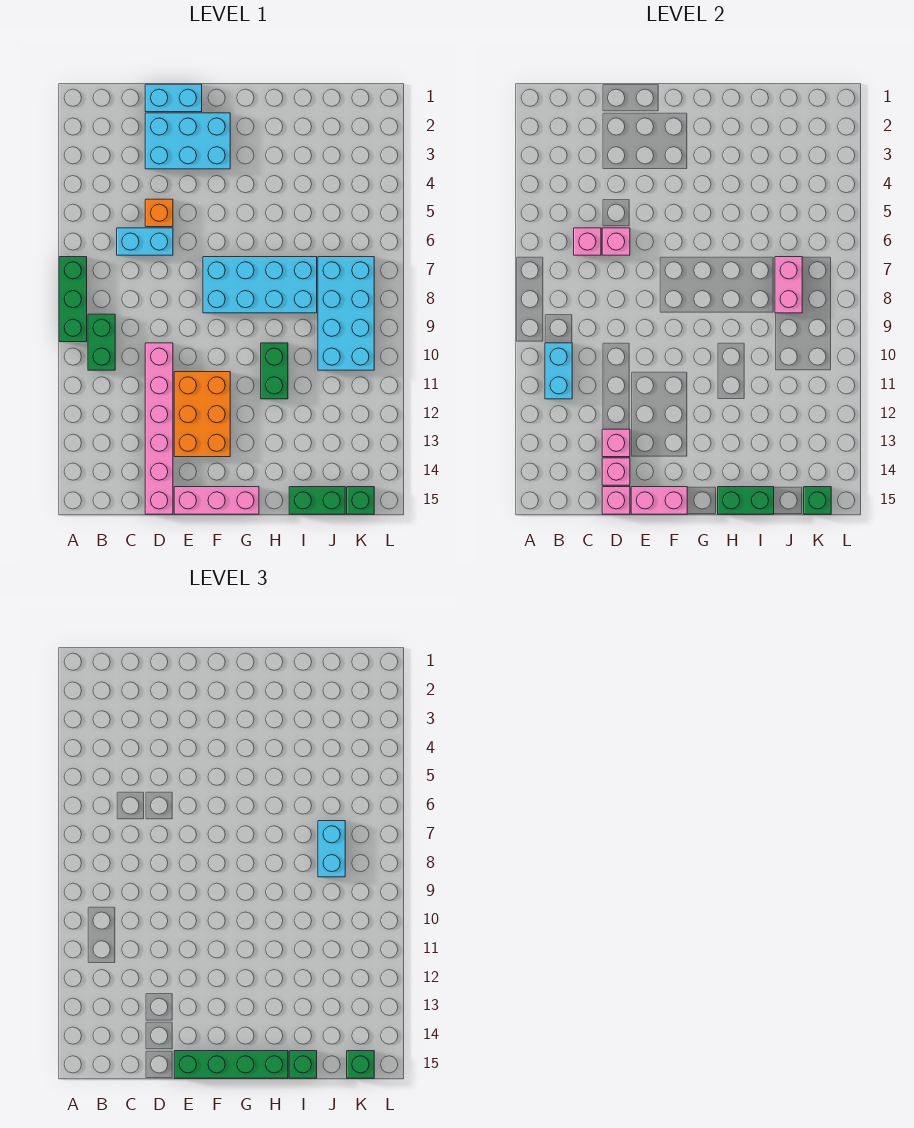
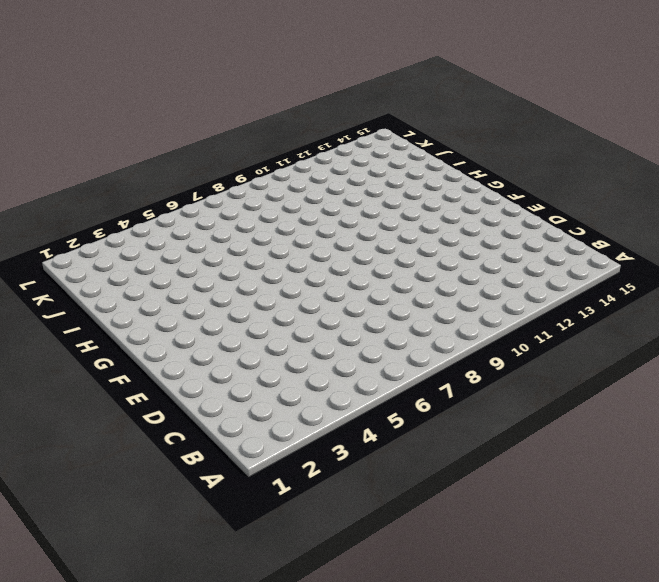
none -> green 1x3 brick [59,257,87,342]
none -> green 1x2 brick [88,314,115,370]
none -> cyan 1x2 brick [117,228,173,255]

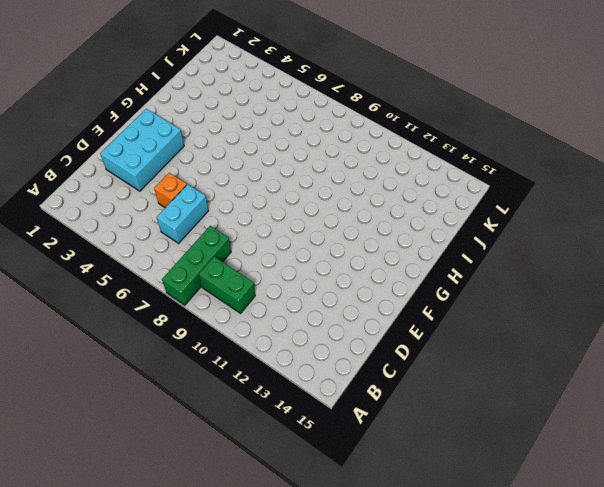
green 1x3 brick [162,226,231,305] -> green 1x3 brick turned to [59,257,87,342]
none -> cyan 1x2 brick [145,84,202,112]
none -> pink 1x6 brick [145,343,173,514]
none -> orange 2x3 brick [174,372,230,457]

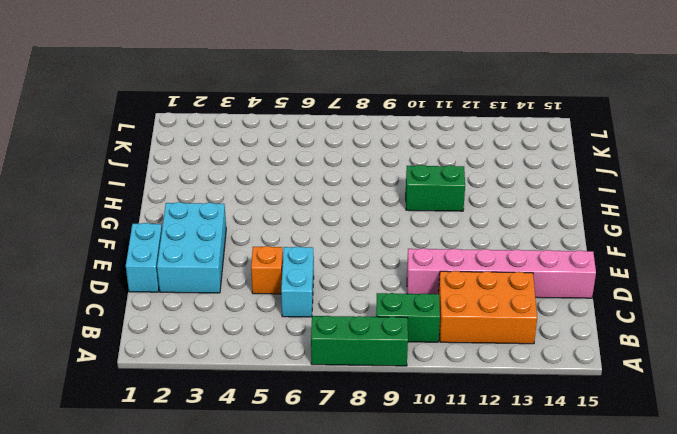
orange 2x3 brick [439,271,537,344] -> orange 2x3 brick moved to [174,372,230,457]
none -> pink 1x3 brick [174,487,259,514]
none -> cyan 2x4 brick [203,257,317,313]
none -> green 1x2 brick [289,487,345,514]

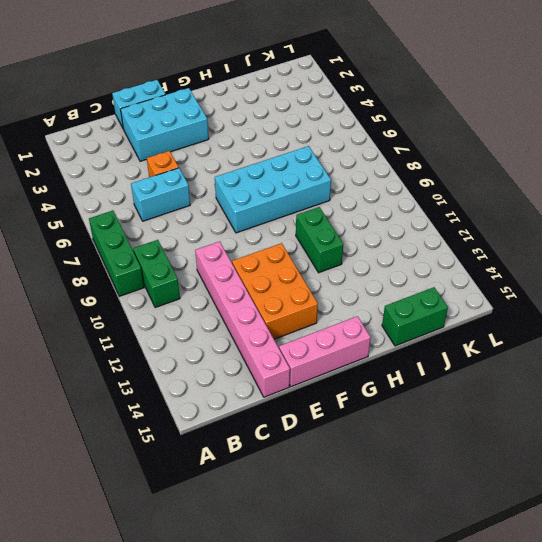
none -> cyan 2x4 brick [318,257,374,370]
none -> green 1x1 brick [347,487,374,514]
none -> cyan 1x2 brick [545,343,572,399]

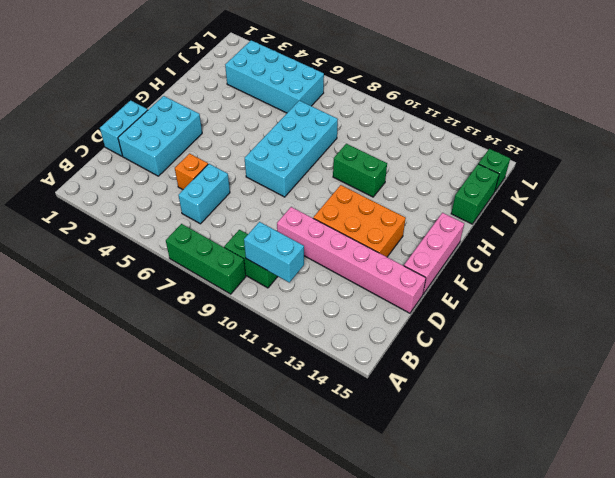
cyan 2x4 brick [225,40,324,113] -> cyan 2x4 brick moved to [318,257,374,370]
none -> pink 1x1 brick [574,228,601,255]
none -> pink 1x1 brick [602,228,630,255]
none -> pink 1x1 brick [602,429,630,457]

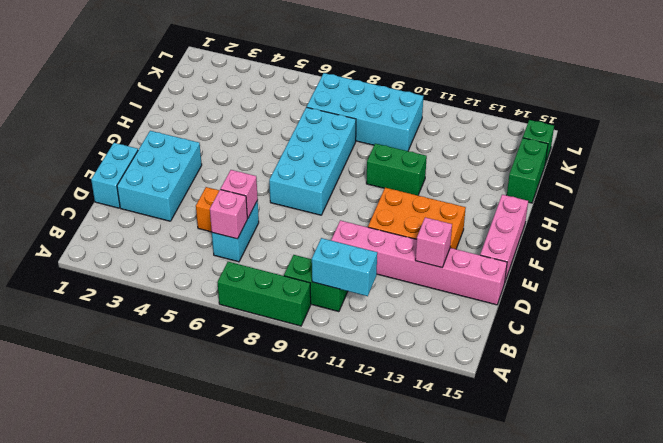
none -> pink 1x1 brick [602,458,630,485]
none -> pink 1x1 brick [602,487,630,514]
none -> pink 1x2 brick [631,487,687,514]

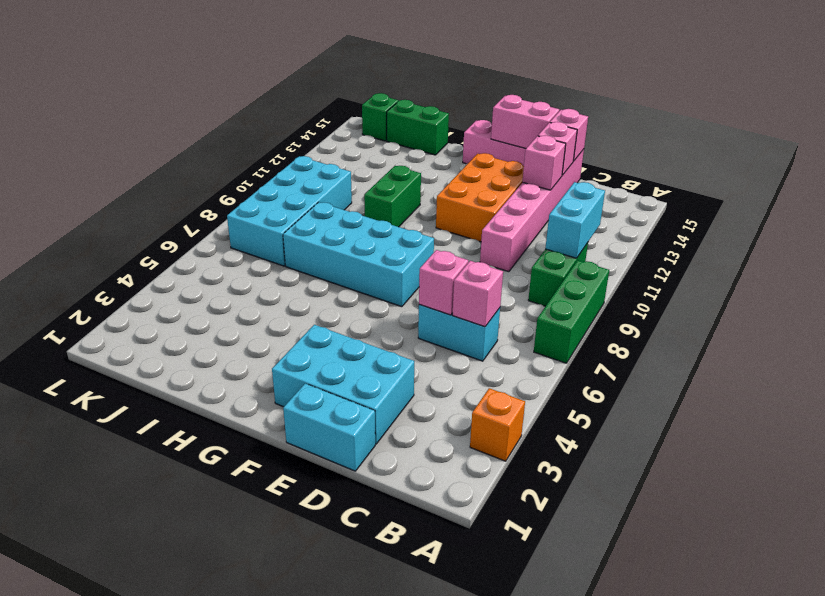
orange 1x1 brick [470,388,525,461] -> orange 1x1 brick moved to [145,199,173,227]
none -> green 1x2 brick [718,487,774,514]
none -> pink 1x2 brick [775,257,802,313]
none -> green 1x1 brick [804,487,831,514]

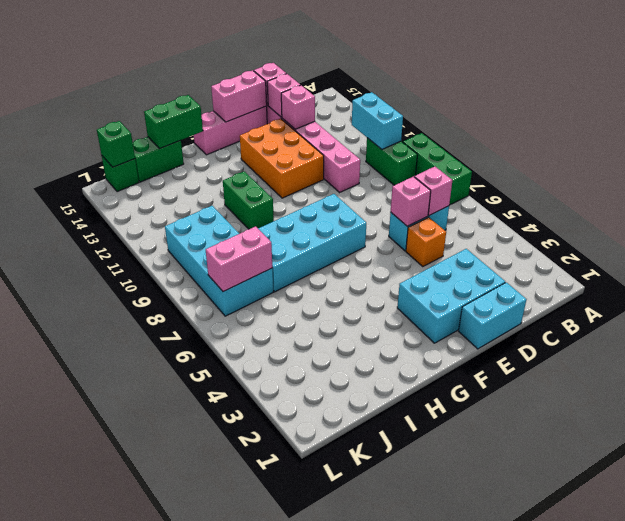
pink 1x2 brick [206,226,272,292] -> pink 1x2 brick turned to [775,257,802,313]
none -> green 1x4 brick [174,1051,288,1078]
none -> green 1x1 brick [289,1051,317,1078]
none -> cyan 1x2 brick [318,821,345,877]

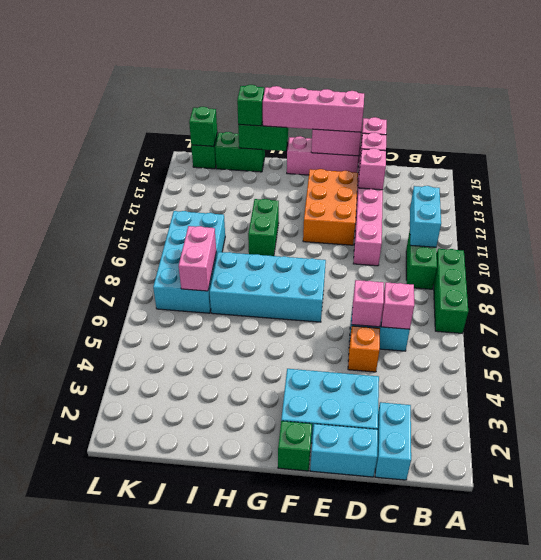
cyan 1x2 brick [375,402,411,480] -> cyan 1x2 brick moved to [318,821,345,877]
pink 1x4 brick [263,86,364,132] -> green 1x4 brick [174,1051,288,1078]
green 1x1 brick [278,421,312,471] -> green 1x1 brick moved to [347,1051,374,1078]

